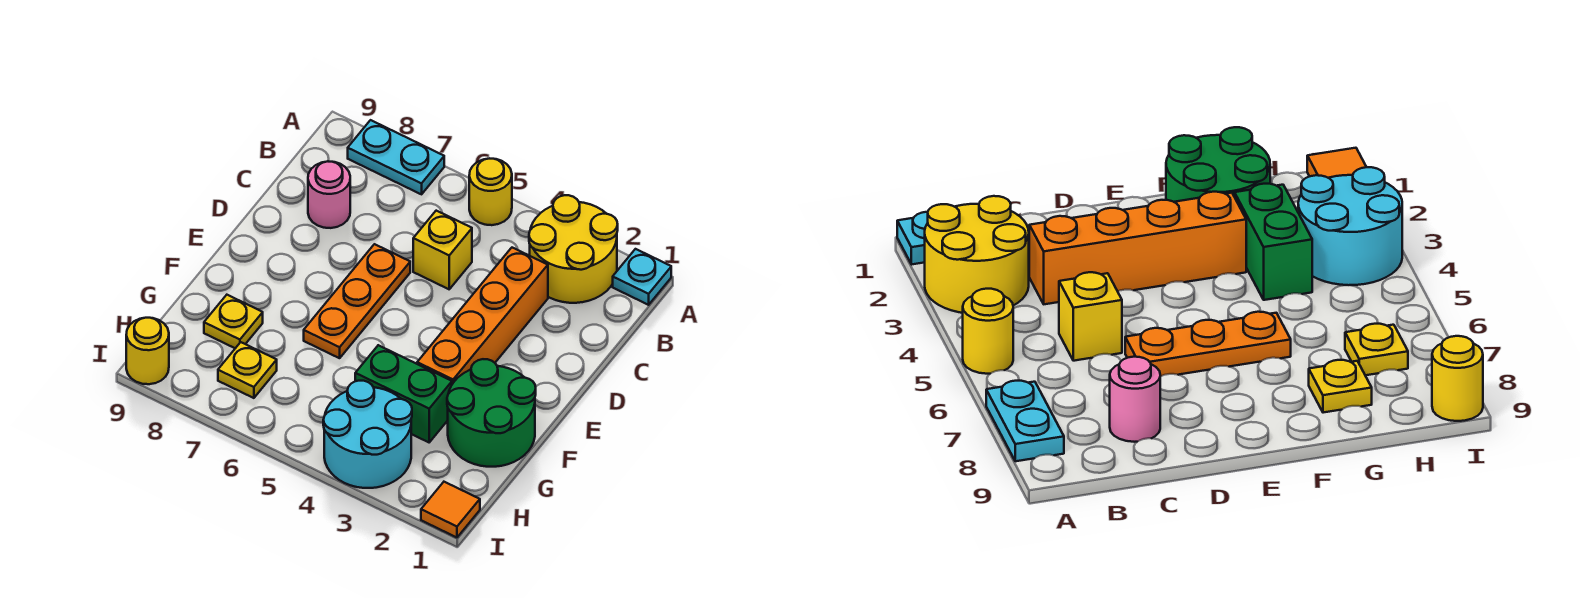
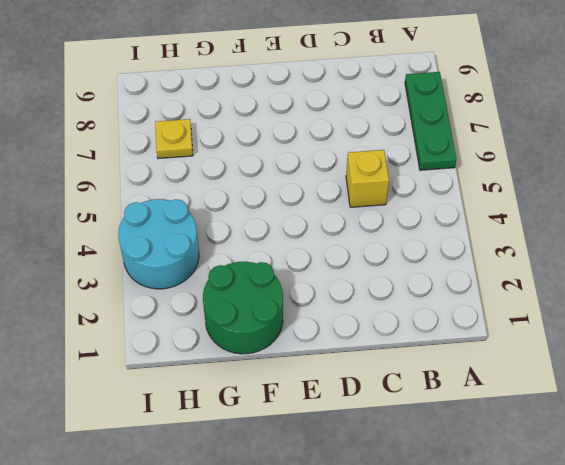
green 1x3 plate [405,72,456,170] -> cyan 1x2 plate [348,120,444,194]
none -> cyan 1x1 plate [613,249,671,305]
none -> yellow 2x2 round brick [529,195,618,303]
none -> yellow 1x1 round brick [469,159,512,225]

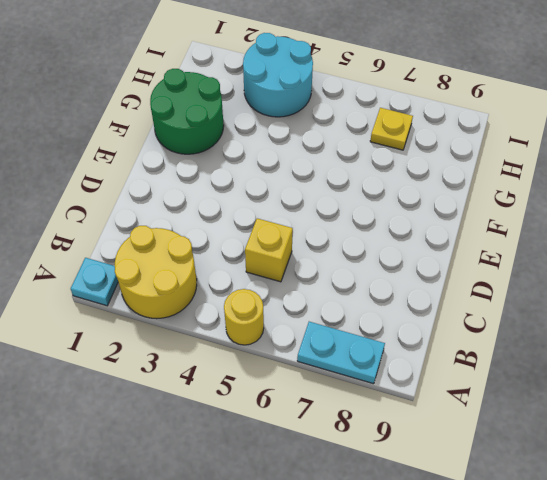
none -> orange 1x4 brick [417,248,548,384]
none -> pink 1x1 round brick [308,161,350,228]
none -> orange 1x3 plate [304,244,410,358]

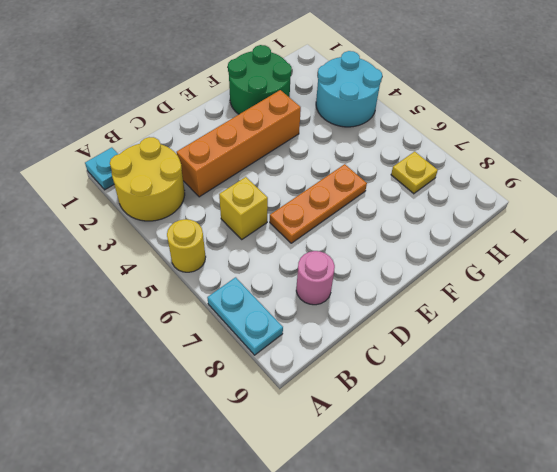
none -> green 1x2 brick [355,345,452,442]
none -> yellow 1x1 plate [204,295,263,348]
none -> orange 1x1 tile [421,482,480,537]

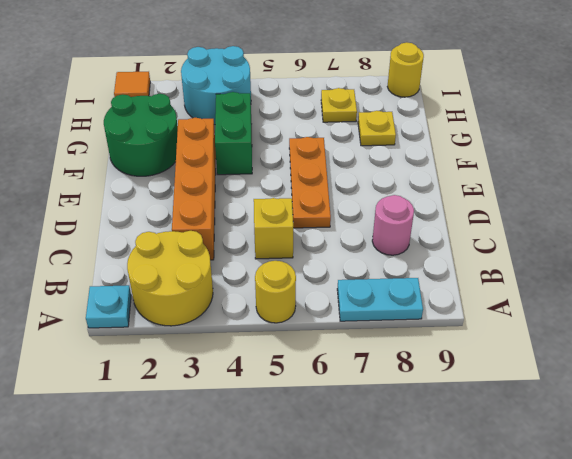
green 1x2 brick [215,92,252,175] -> green 1x2 brick turned to [355,345,452,442]

